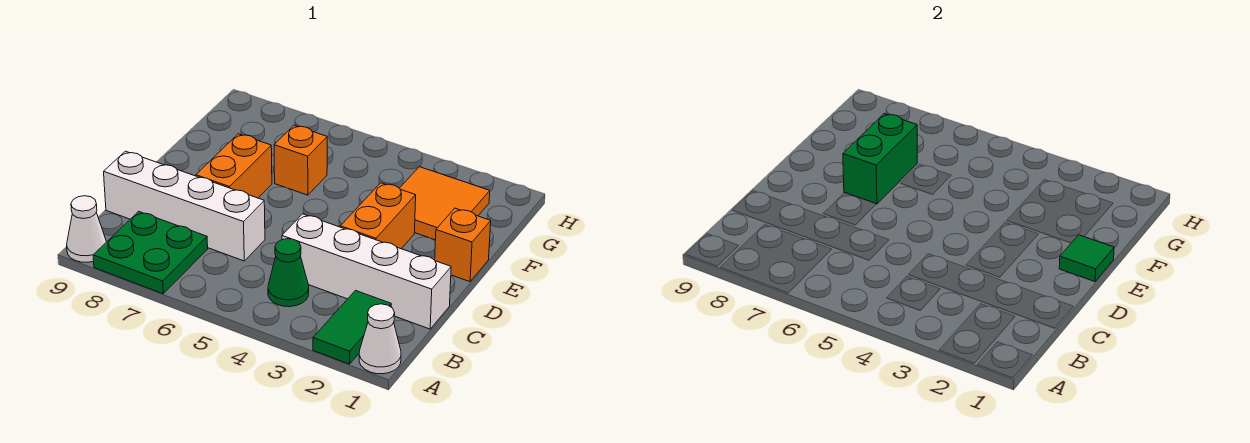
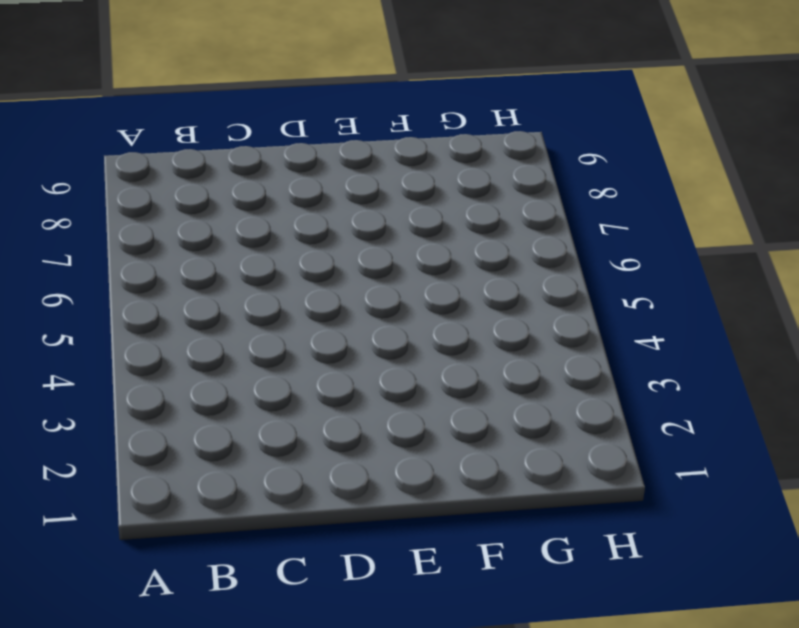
none -> white 1x1 cone [359,304,401,374]
none -> green 1x2 tile [313,291,391,364]
none -> green 2x2 plate [93,211,208,294]

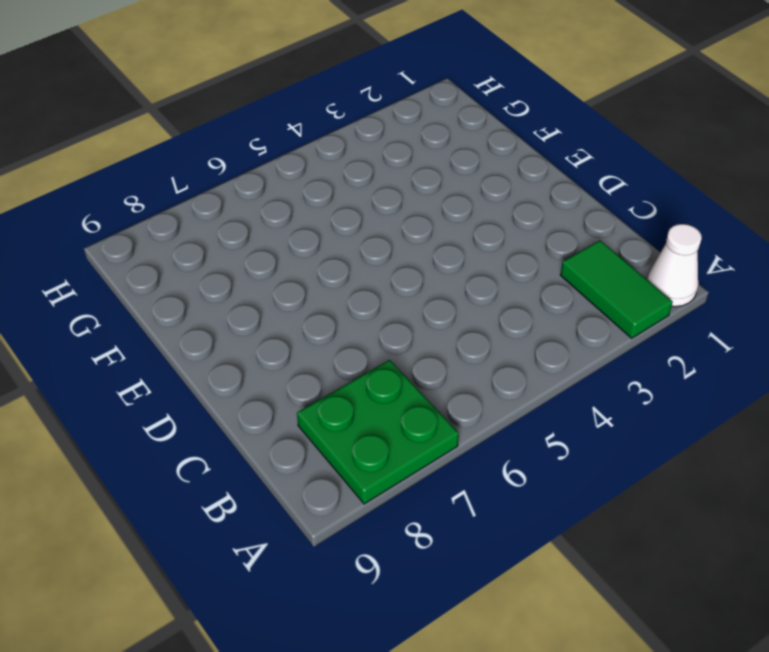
none -> white 1x1 cone [67,196,106,262]
none -> green 1x1 cone [268,239,309,307]
none -> white 1x4 brick [282,214,451,329]

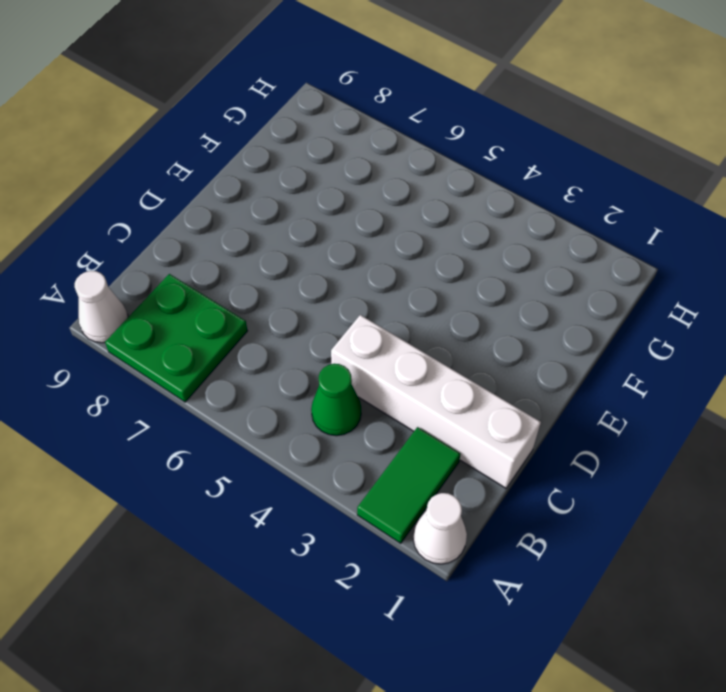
none -> white 1x4 brick [104,151,265,261]
none -> orange 1x2 brick [340,183,416,249]
none -> orange 1x2 brick [196,134,272,198]

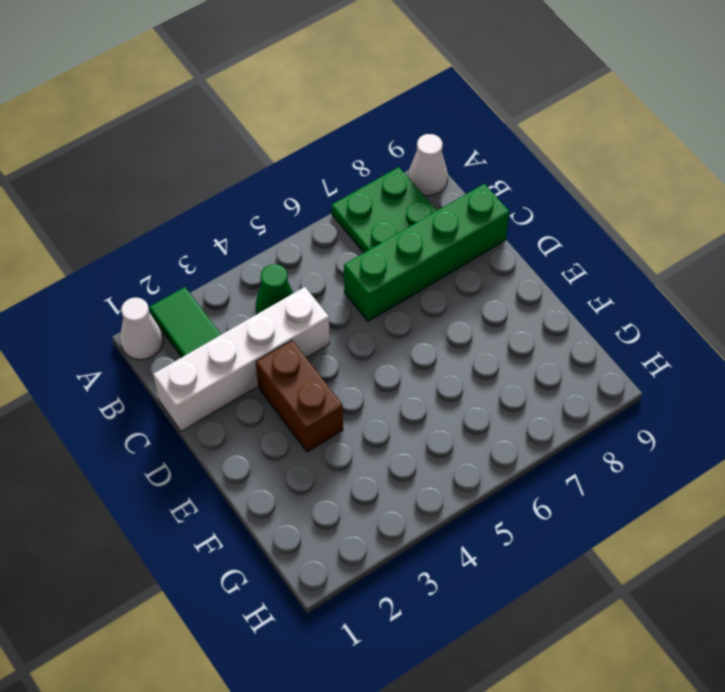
green 1x4 brick [344,184,509,321] -> white 1x4 brick [104,151,265,261]
brown 1x2 brick [256,340,343,452] -> orange 1x2 brick [340,183,416,249]
none -> orange 1x2 brick [196,134,272,198]
none -> orange 1x1 brick [435,208,491,282]
none -> orange 2x2 tile [400,167,490,240]

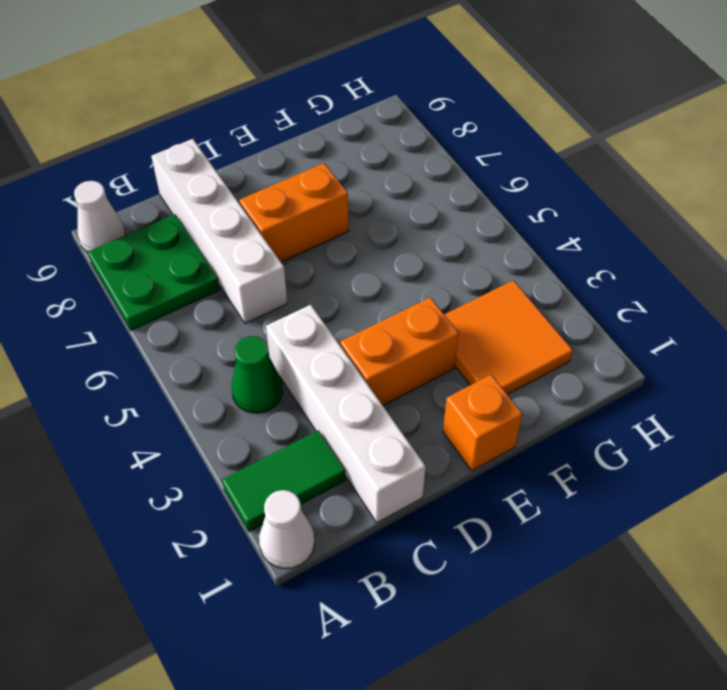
none -> orange 1x1 brick [274,125,327,195]
none -> green 1x1 tile [1059,235,1114,282]
none -> green 1x2 brick [843,114,917,204]

